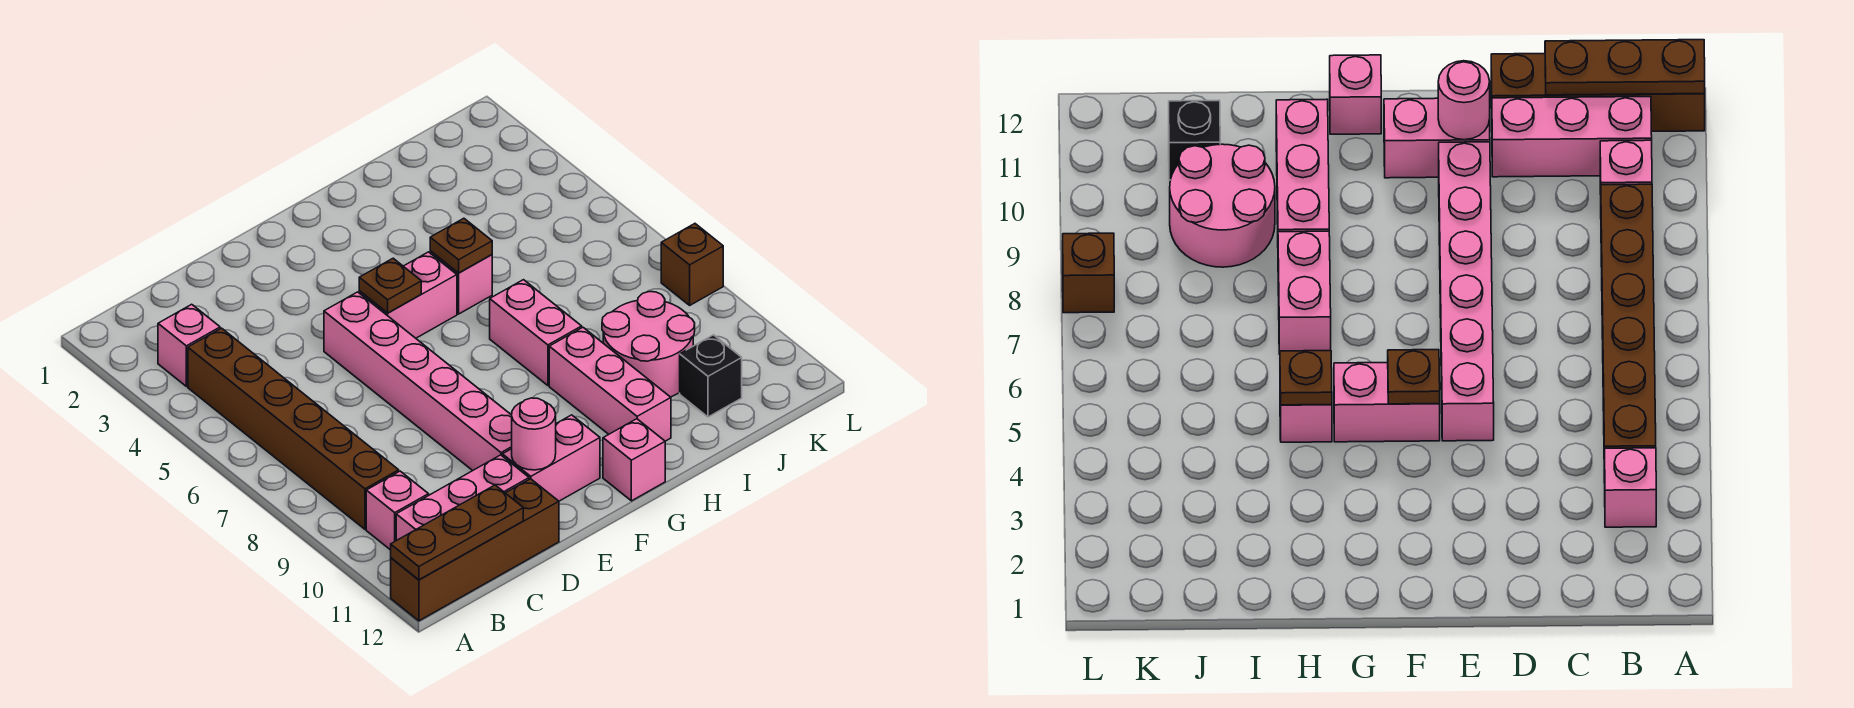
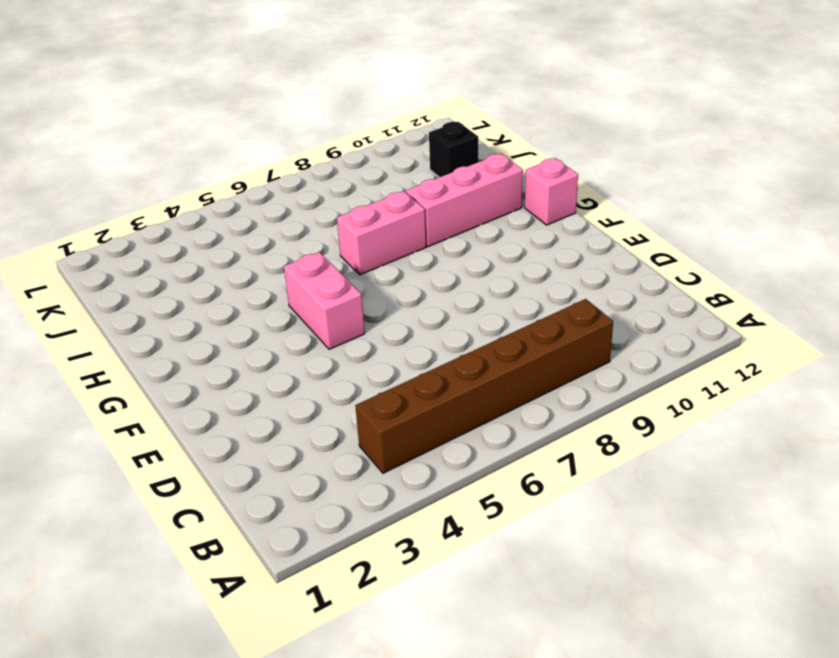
none -> brown 1x4 brick [391,479,559,621]
none -> pink 1x1 brick [158,304,220,386]
none -> pink 1x1 brick [366,471,429,550]

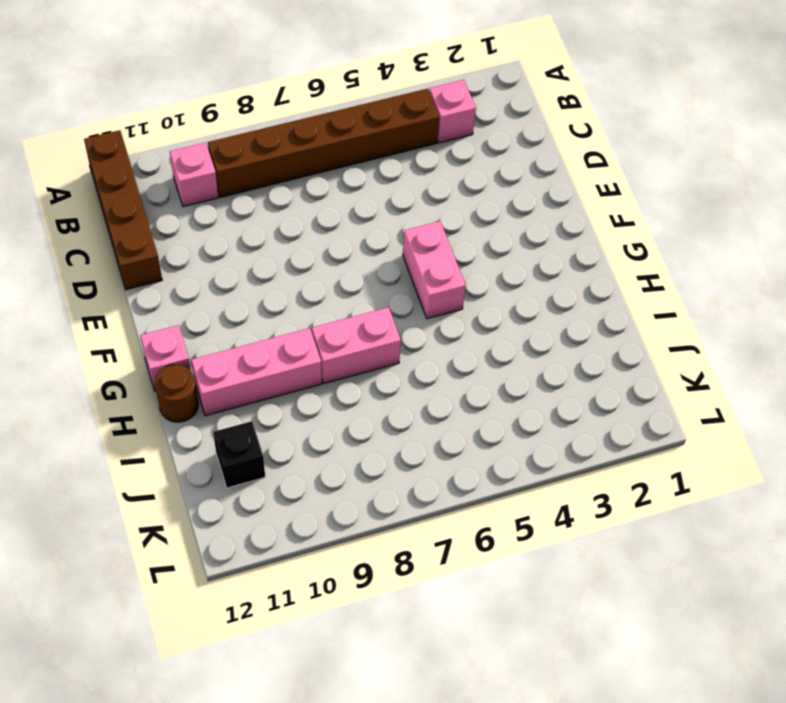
brown 1x1 round brick [155,365,199,422] -> none
none -> pink 1x3 brick [396,455,529,540]
none -> pink 1x6 brick [324,292,512,471]
none -> pink 1x2 brick [503,415,600,501]

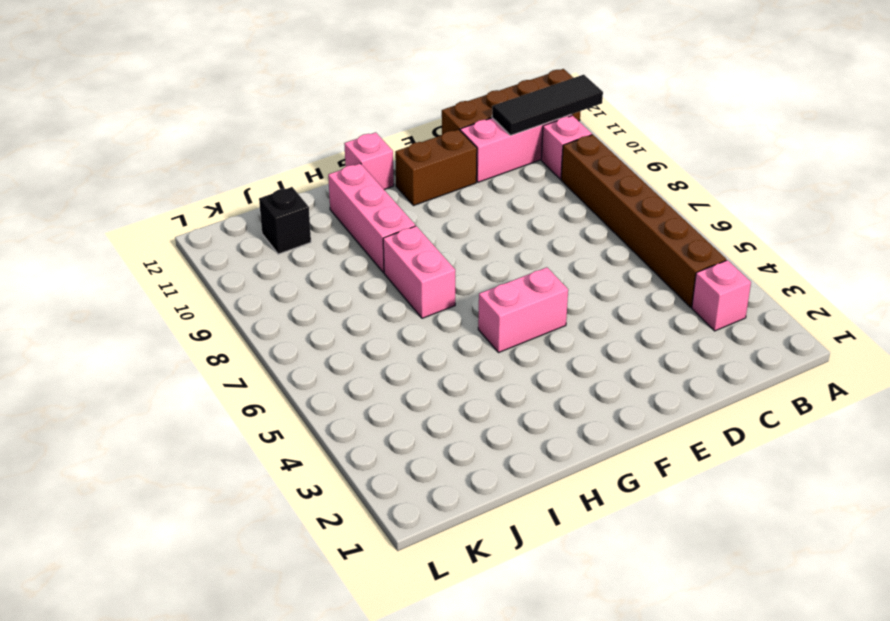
black 1x3 tile [492,75,603,135] -> none
brown 1x2 brick [395,129,477,206] -> pink 1x2 brick [503,415,600,501]
none -> pink 1x6 brick [324,292,512,471]
none -> pink 1x1 brick [430,251,492,314]
none -> pink 2x2 round brick [602,292,695,397]

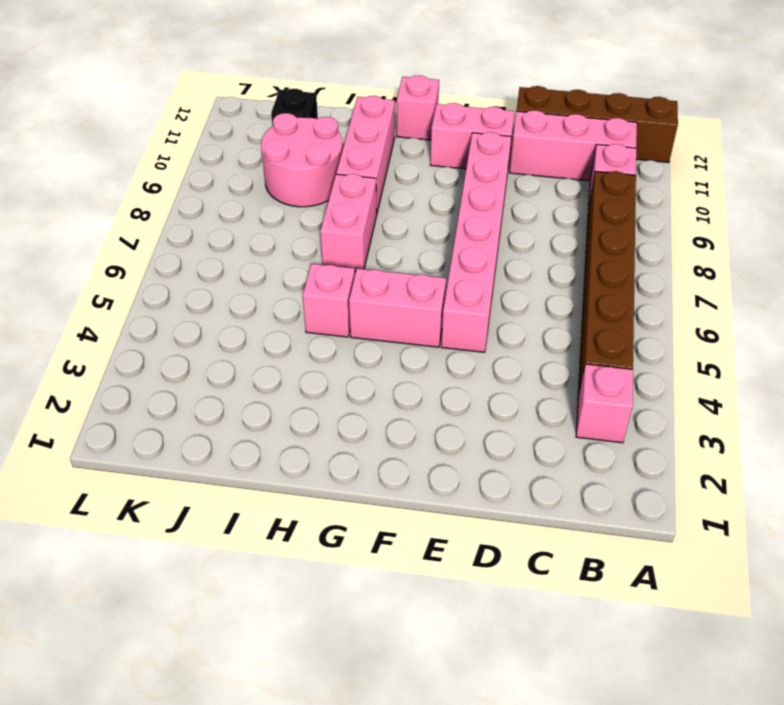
none -> brown 1x1 brick [661,224,723,305]
none -> brown 1x3 plate [391,485,523,580]
none -> pink 1x1 round brick [512,398,556,470]

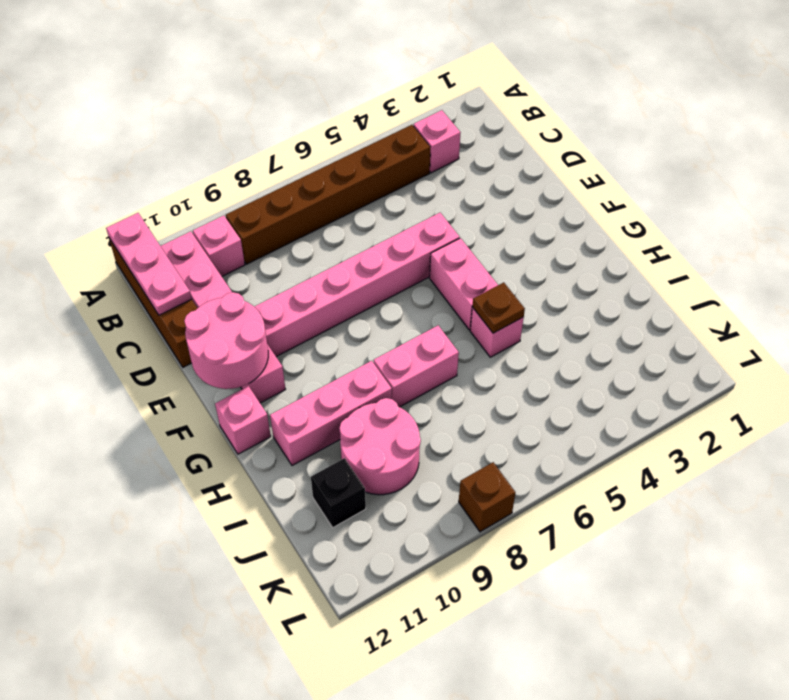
pink 1x3 plate [106,213,192,315] -> brown 1x3 plate [391,485,523,580]
pink 2x2 round brick [184,292,268,389] -> pink 1x1 round brick [512,398,556,470]
none -> brown 1x1 plate [359,258,421,313]

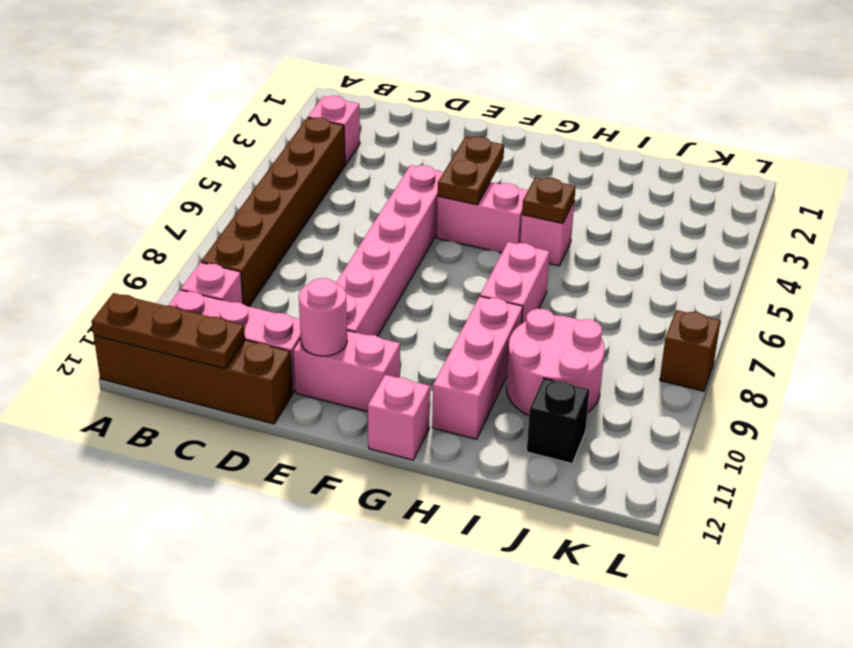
brown 1x2 plate [438,137,504,205] -> brown 1x1 plate [359,258,421,313]

